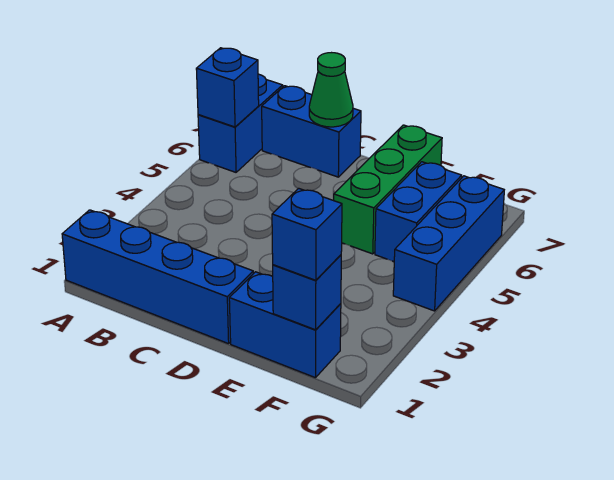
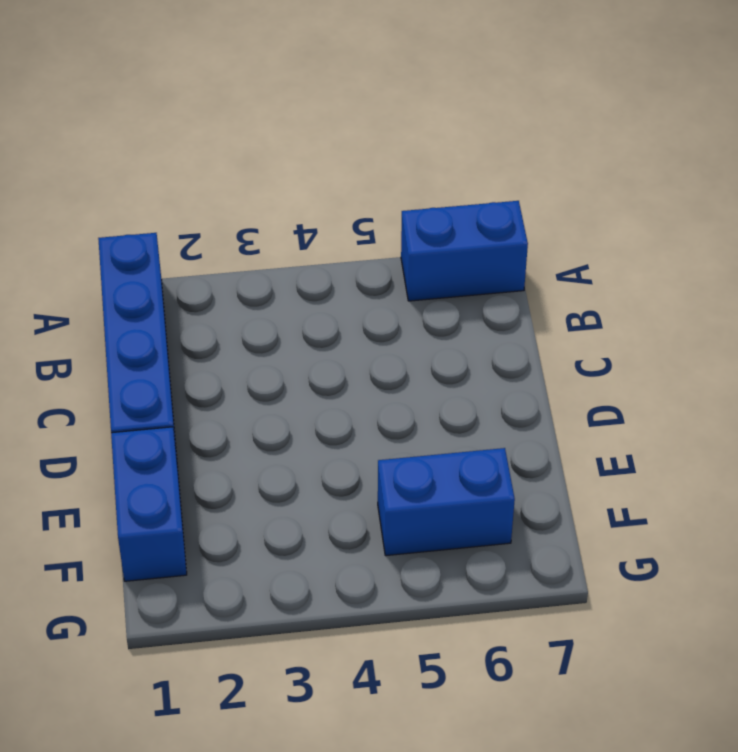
none -> blue 1x2 brick [262,86,361,177]
none -> green 1x3 brick [334,125,442,254]

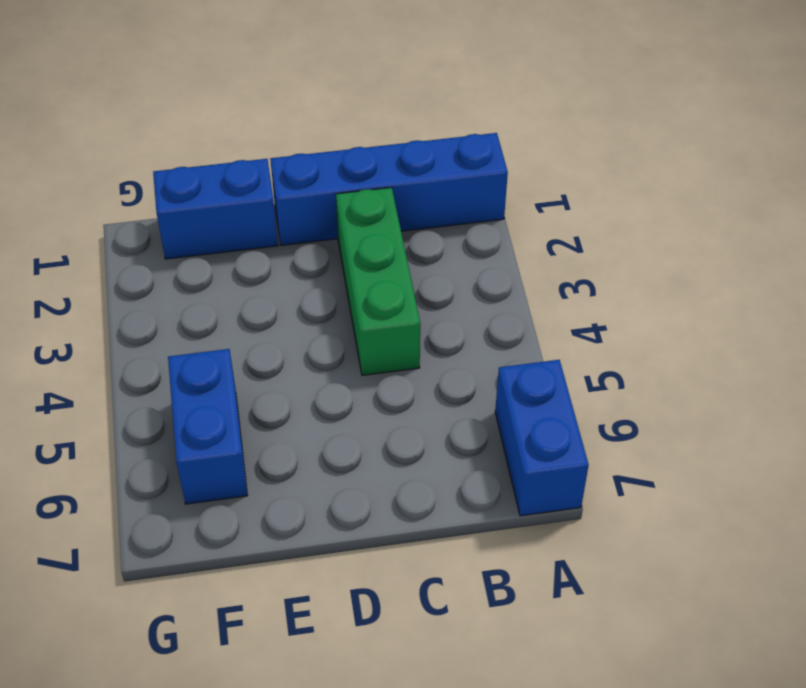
green 1x3 brick [336,187,420,375] -> green 1x3 brick moved to [334,125,442,254]
none -> blue 1x2 brick [262,86,361,177]
none -> blue 1x3 brick [393,176,504,311]

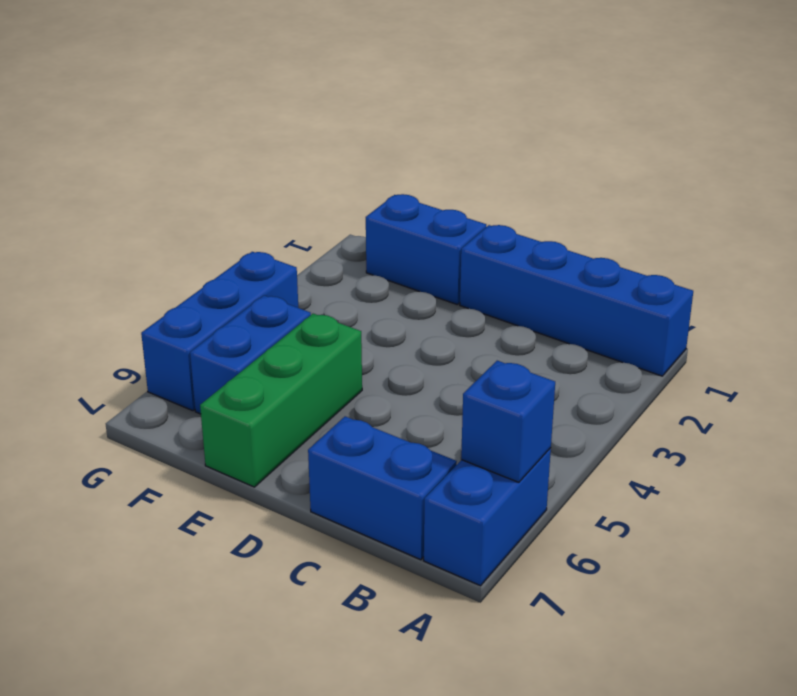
none -> green 1x1 cone [309,53,353,127]
none -> blue 1x1 brick [273,255,341,330]

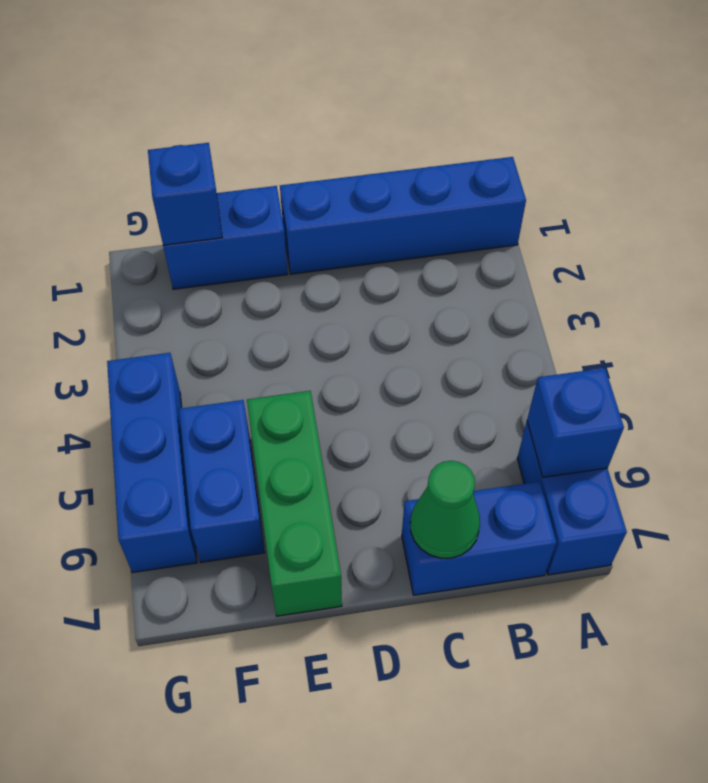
none -> blue 1x1 brick [272,188,342,280]

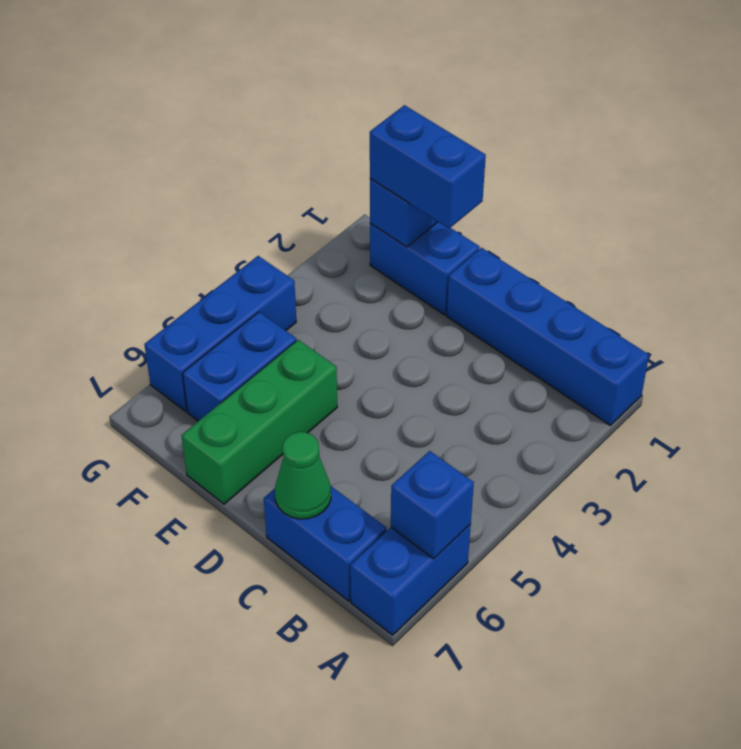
blue 1x2 brick [370,105,486,229] -> blue 1x1 brick [272,188,342,280]

